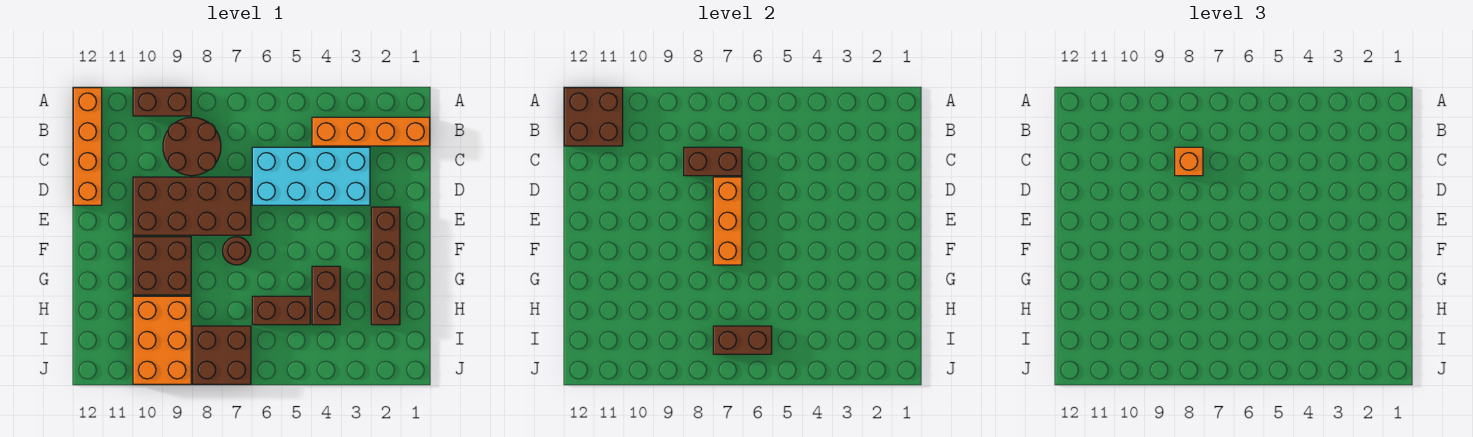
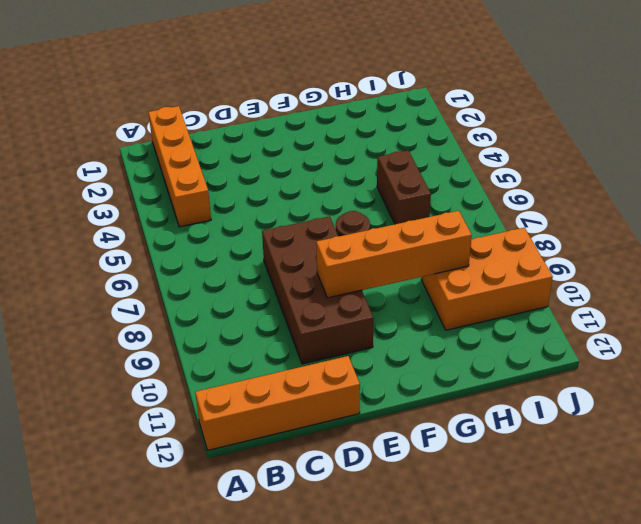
orange 1x4 brick [316,211,472,298] -> none
none -> brown 1x2 brick [133,88,191,116]
none -> brown 2x2 round brick [163,117,221,176]
none -> cyan 2x4 brick [252,147,370,205]

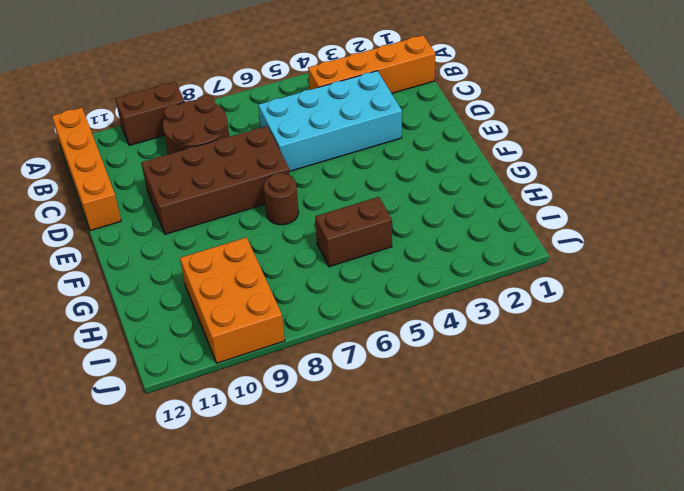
none -> brown 1x4 brick [371,207,400,325]
none -> brown 2x2 brick [133,237,191,295]
none -> brown 1x2 brick [312,266,340,325]

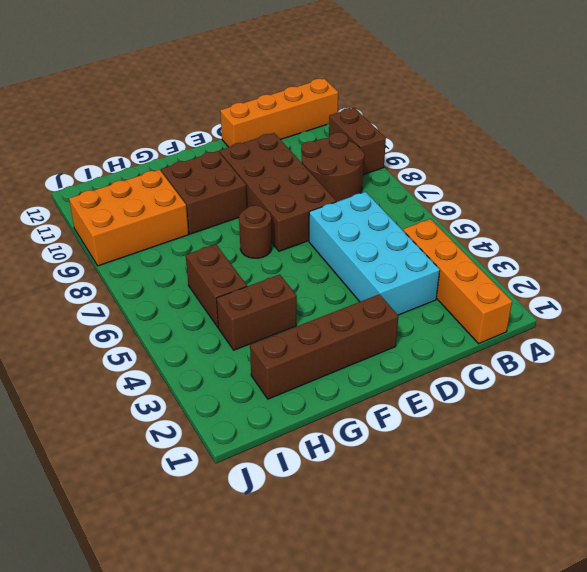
none -> brown 2x2 brick [193,326,251,384]
none -> brown 2x2 brick [564,88,623,146]
none -> brown 1x2 brick [684,147,742,176]

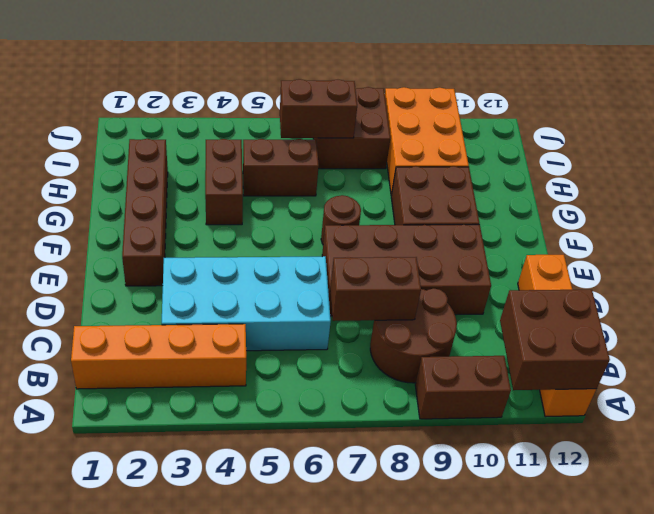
none -> orange 1x3 brick [713,177,742,265]
none -> orange 1x1 brick [1175,147,1203,176]

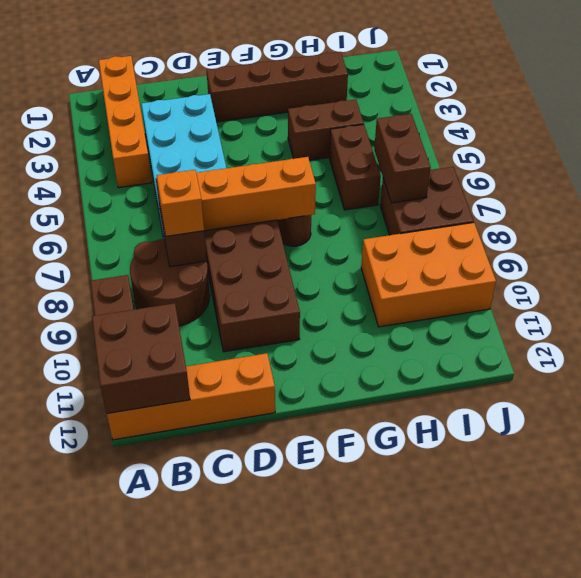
none -> brown 2x2 brick [133,237,191,295]

